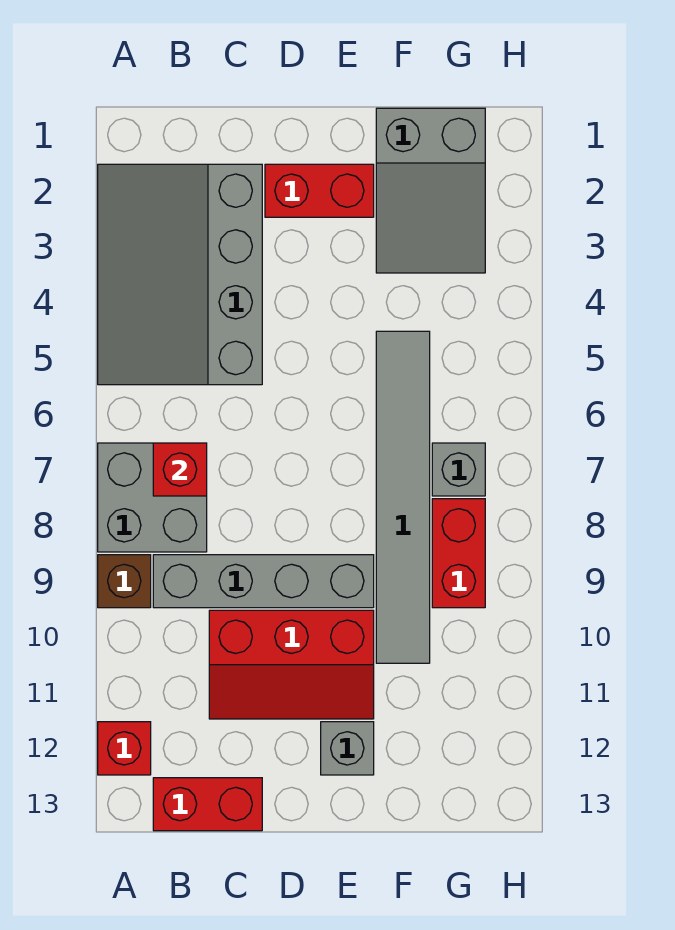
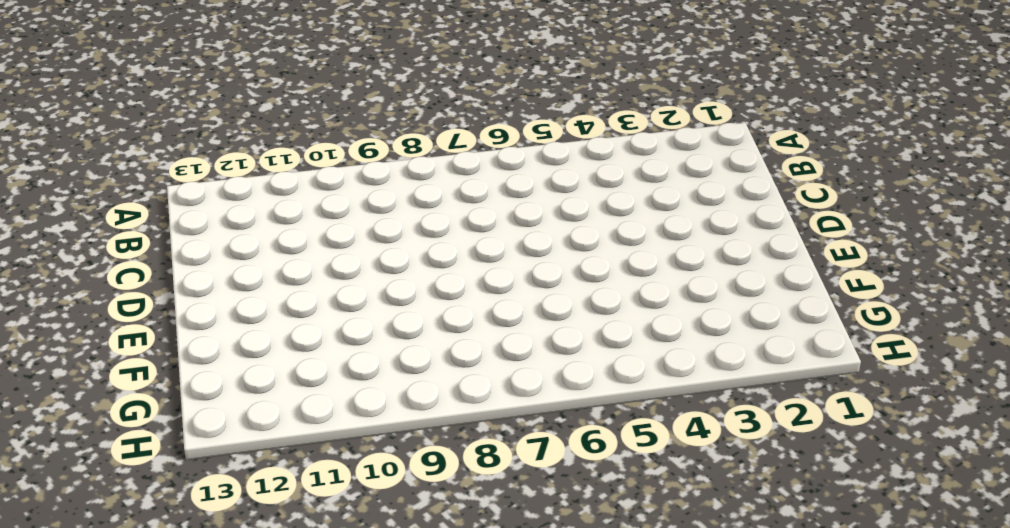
none -> grey 3x4 slope [98,164,262,385]
none -> grey 2x2 brick [98,443,207,552]
none -> brown 1x1 brick [98,555,151,608]

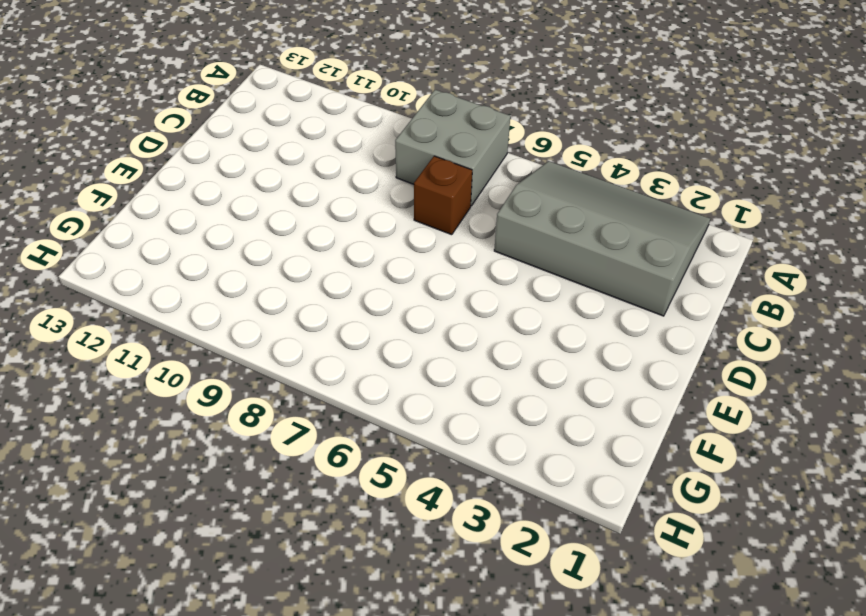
brown 1x1 brick [414,156,472,235] -> brown 1x1 brick moved to [98,555,151,608]
none -> red 1x1 brick [98,722,151,775]
none -> grey 1x4 brick [153,555,374,608]
none -> red 1x2 brick [153,778,262,831]

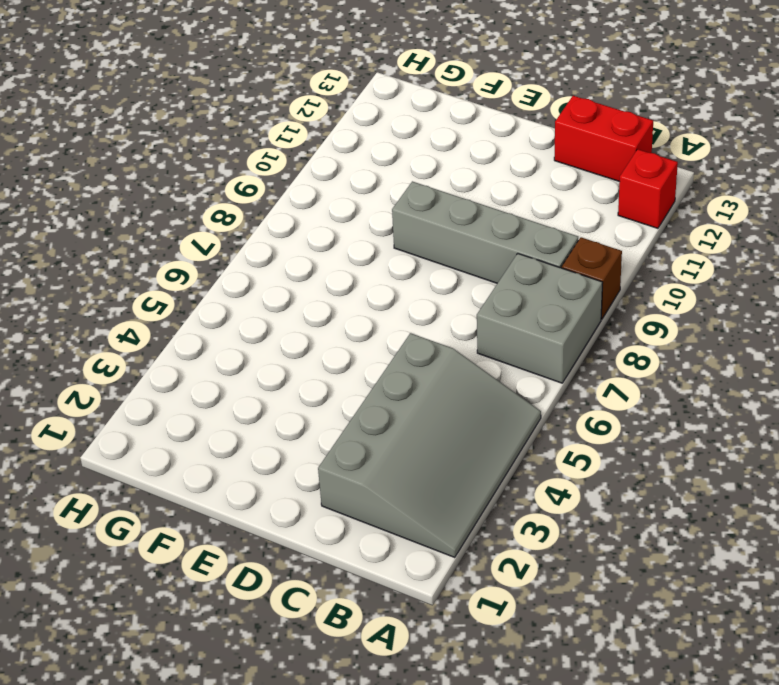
none -> red 2x3 slope [209,610,374,719]
none -> red 1x2 brick [265,164,374,217]
none -> grey 1x1 brick [321,722,374,775]

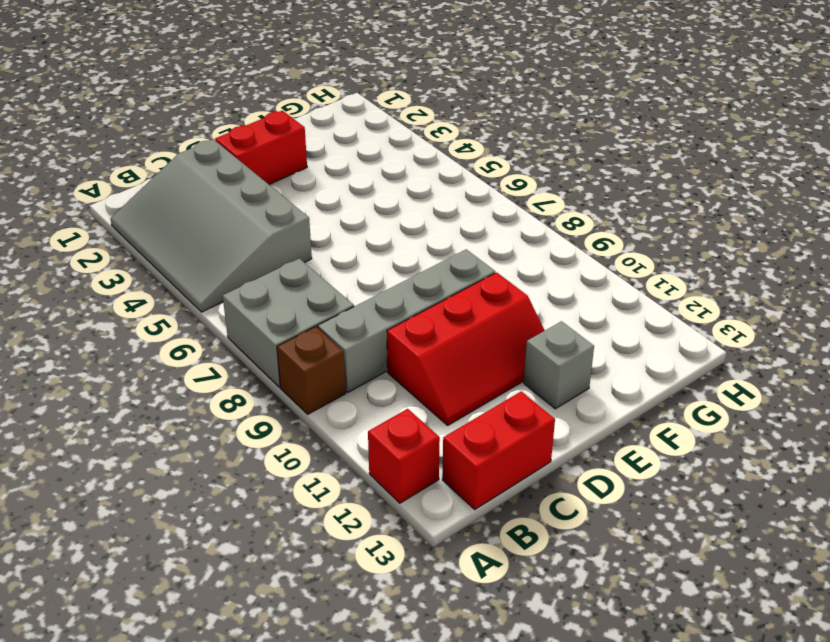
none -> grey 2x3 slope [376,108,485,273]
none -> grey 1x6 tile [376,331,430,663]
none -> grey 1x1 brick [432,443,485,496]

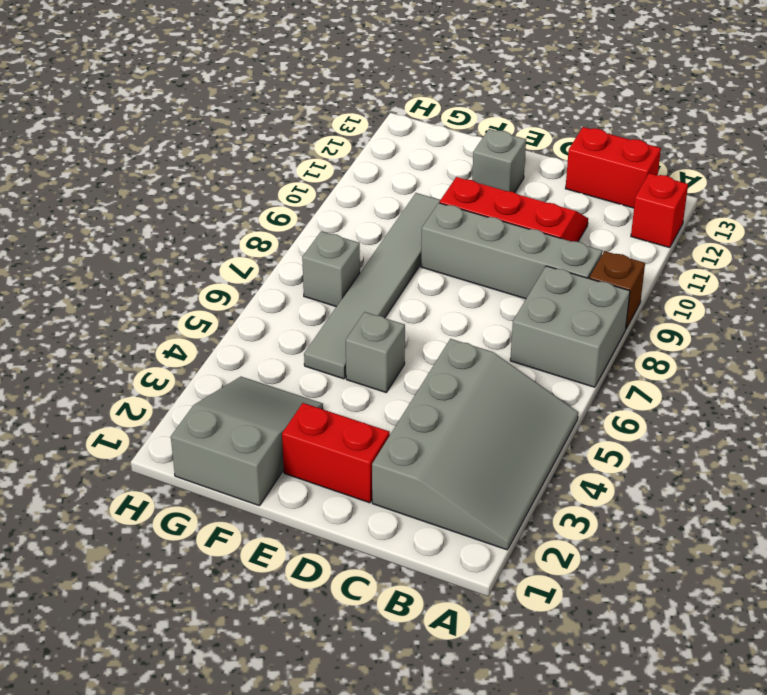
grey 1x1 brick [346,312,405,392] -> none
none -> red 1x2 brick [432,499,485,608]
none -> red 1x1 brick [153,443,207,496]

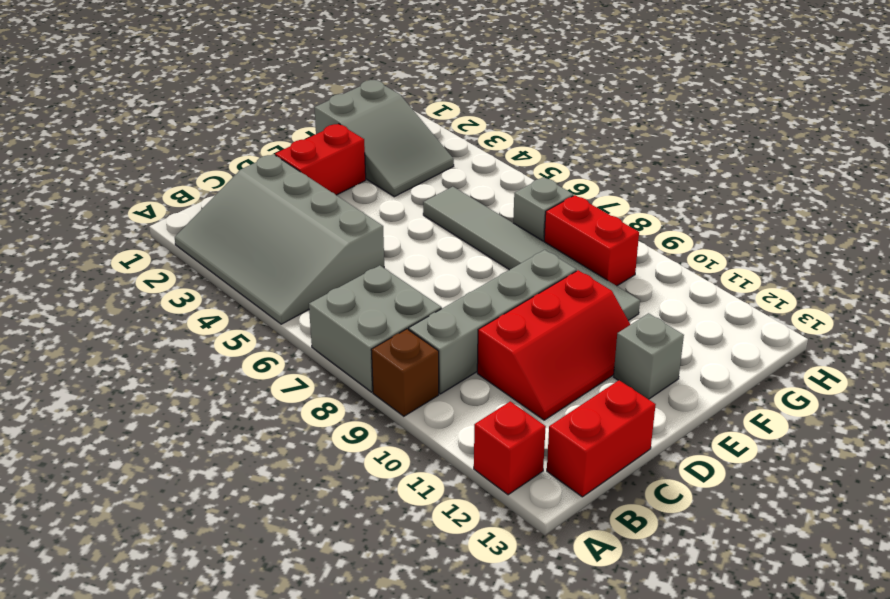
none -> red 1x1 brick [153,443,207,496]

